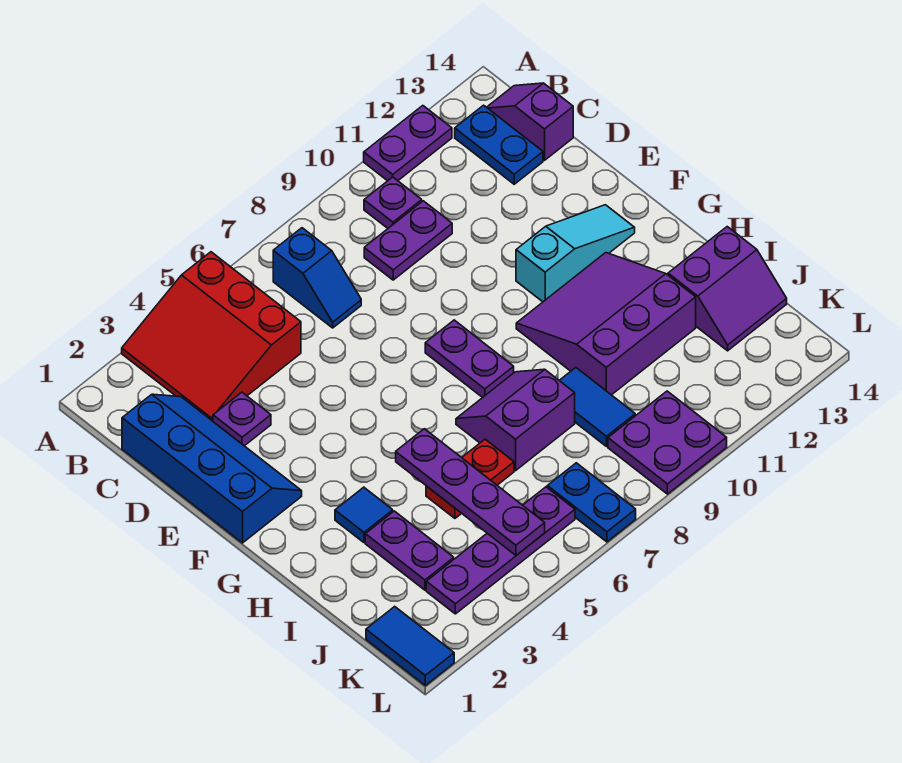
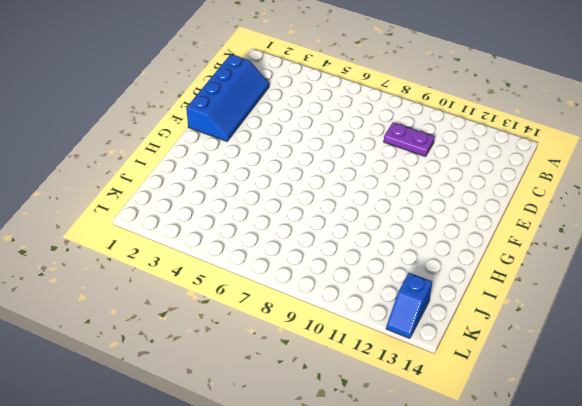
blue 1x2 slope [386,273,432,339] -> blue 1x2 slope moved to [273,228,361,328]
none -> red 3x3 slope [122,252,301,421]
none -> purple 1x2 plate [364,106,452,181]
none -> purple 1x1 plate [364,177,422,228]

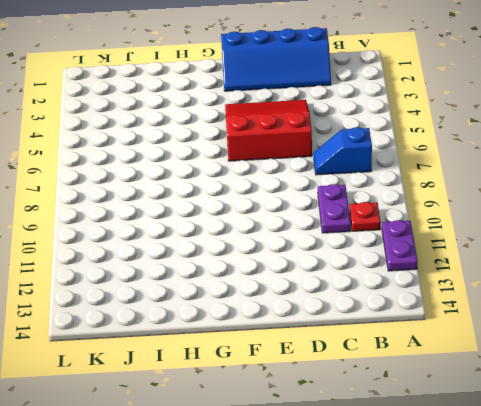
red 1x1 plate [350,202,381,231] -> purple 1x1 plate [364,177,422,228]
red 3x3 slope [225,100,312,161] -> red 3x3 slope moved to [122,252,301,421]
none -> blue 1x2 plate [455,105,543,184]
none -> purple 1x2 slope [487,83,573,160]
none -> purple 1x1 plate [213,392,271,446]

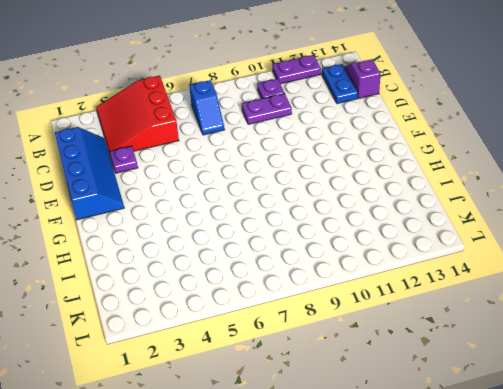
none -> purple 1x2 plate [425,320,514,398]
none -> cyan 1x3 slope [516,205,635,302]
none -> purple 3x3 slope [516,253,696,395]

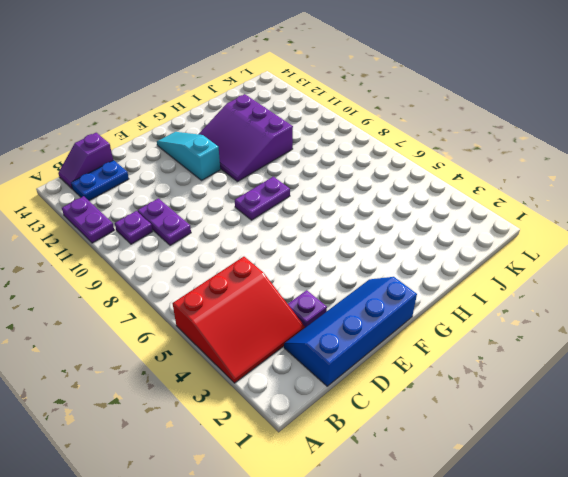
none -> blue 1x2 slope [273,228,361,328]
none -> blue 1x1 tile [335,487,393,542]
none -> purple 2x2 slope [456,369,575,471]

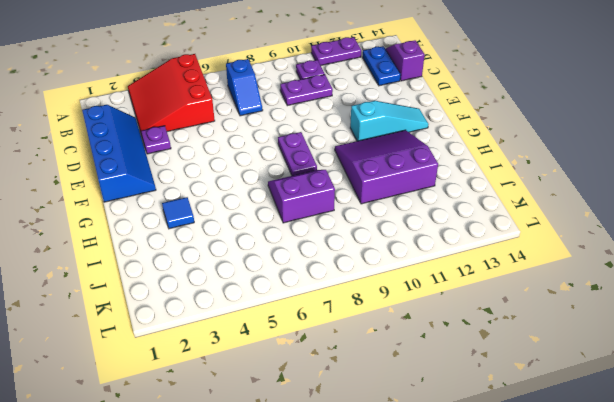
none -> purple 1x2 plate [365,511,454,590]
none -> red 1x2 plate [426,439,514,518]
none -> blue 1x2 tile [559,368,635,446]

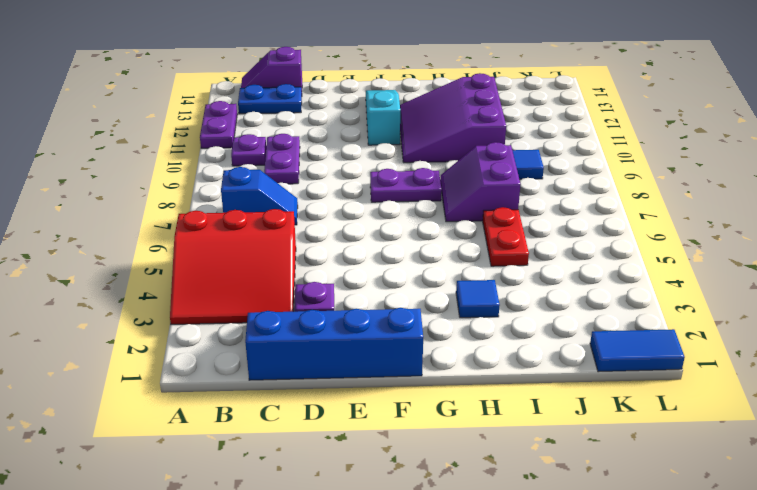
none -> purple 1x2 plate [365,511,454,590]
none -> purple 2x2 slope [668,227,787,351]
none -> purple 1x4 plate [426,487,575,614]

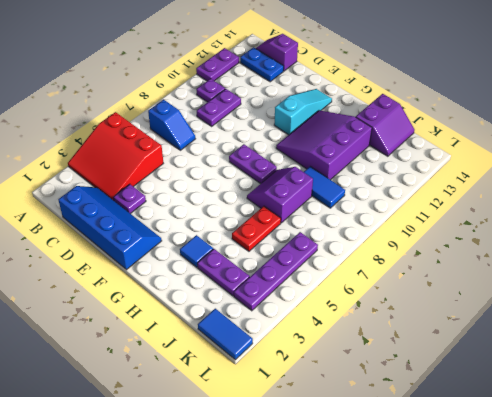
none -> blue 1x2 plate [547,463,636,542]
none -> purple 2x2 plate [608,391,727,494]
none -> purple 1x4 plate [396,429,545,555]

